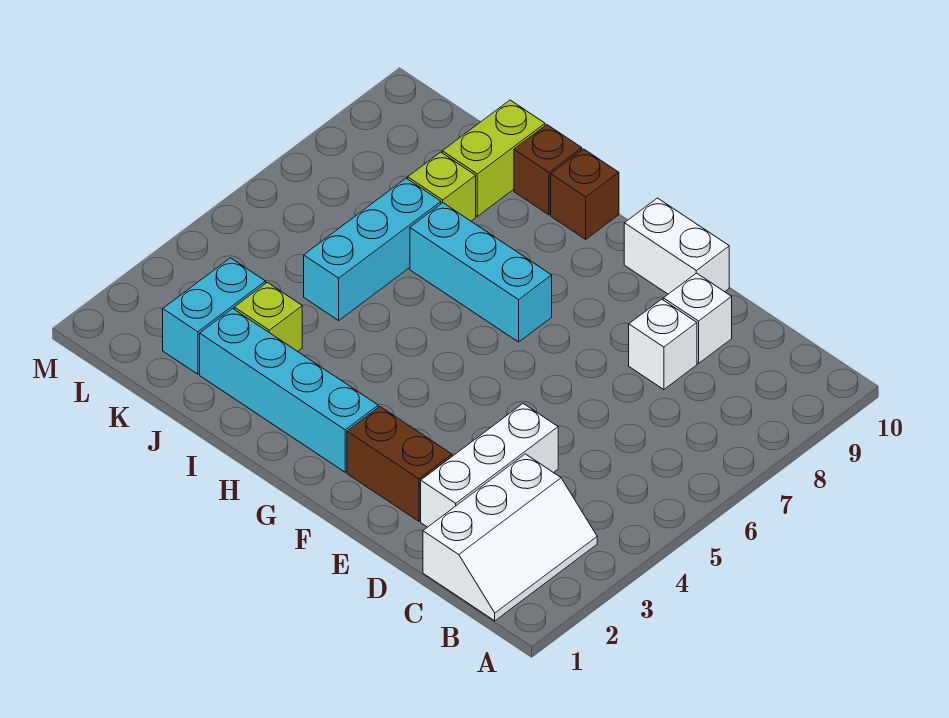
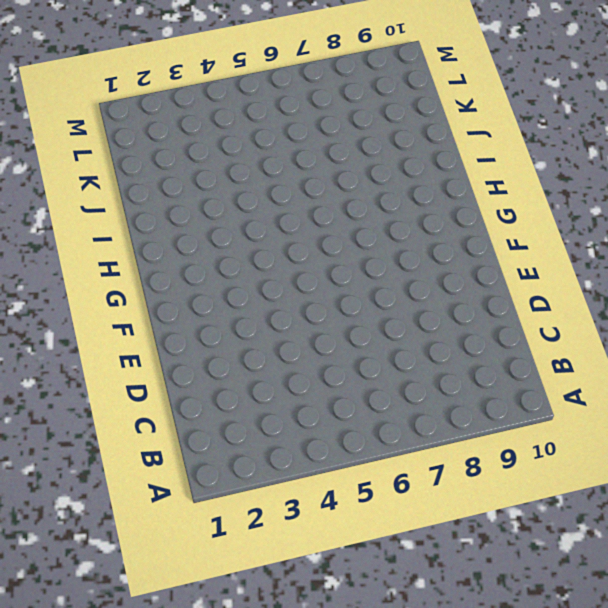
none -> white 2x3 slope [423,454,597,621]
none -> white 1x3 brick [421,404,558,527]
none -> white 1x1 brick [629,299,697,390]

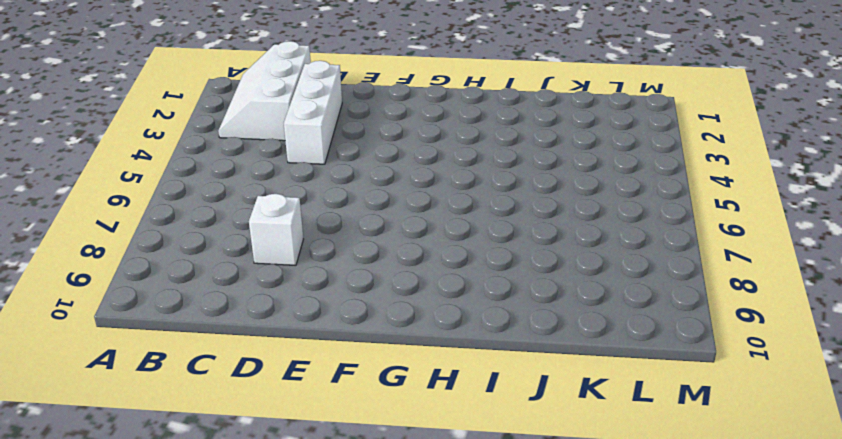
none -> white 1x1 brick [663,273,732,363]
none -> brown 1x2 brick [347,407,452,521]
none -> white 1x2 brick [624,198,729,294]

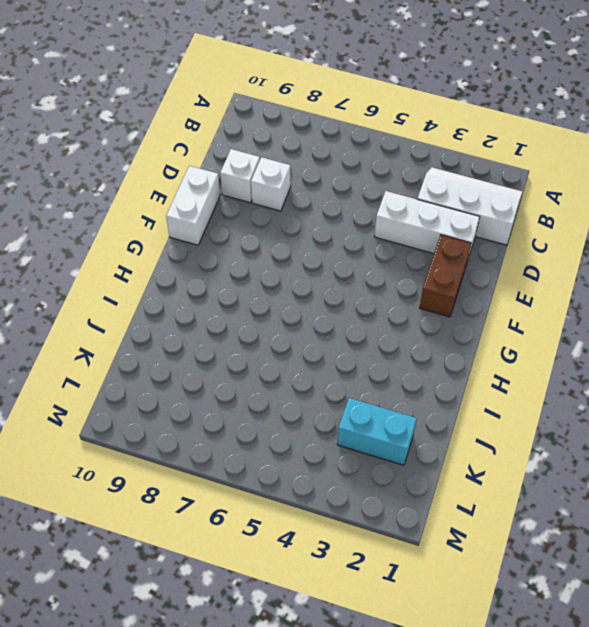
none -> cyan 1x4 brick [200,308,378,472]
none -> cyan 1x3 brick [410,203,552,342]
none -> brown 1x1 brick [551,149,619,239]

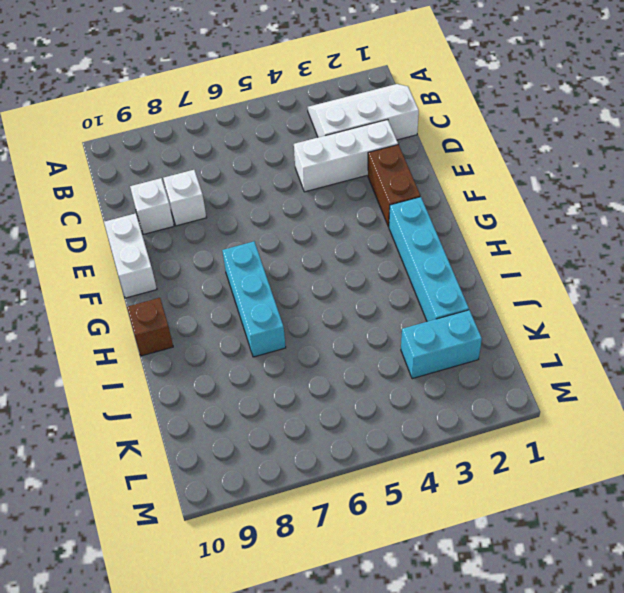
none -> brown 1x1 brick [514,125,582,215]
none -> lime 1x1 brick [234,282,302,351]
none -> cyan 1x3 brick [304,178,441,320]

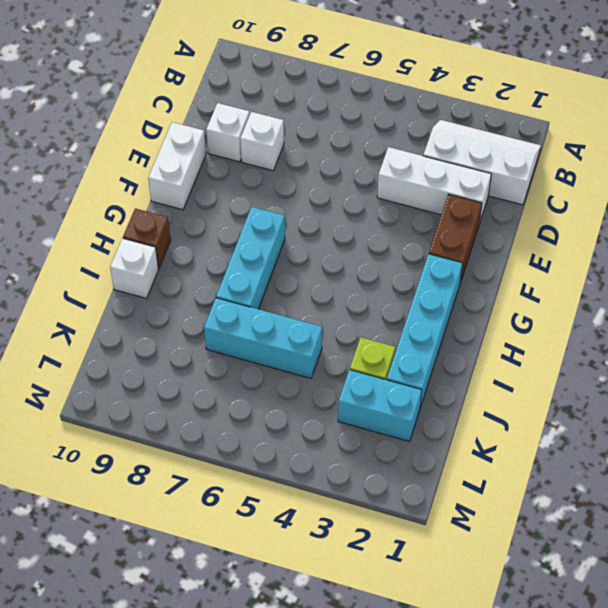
white 1x1 brick [110,238,158,298] -> brown 1x1 brick [514,125,582,215]
none -> lime 1x1 brick [408,152,476,221]
none -> lime 1x2 brick [442,100,545,216]

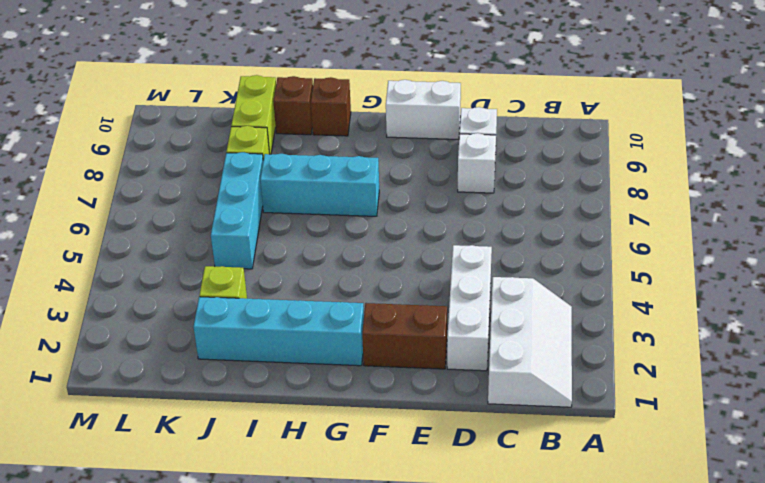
none -> cyan 1x2 brick [163,258,266,374]

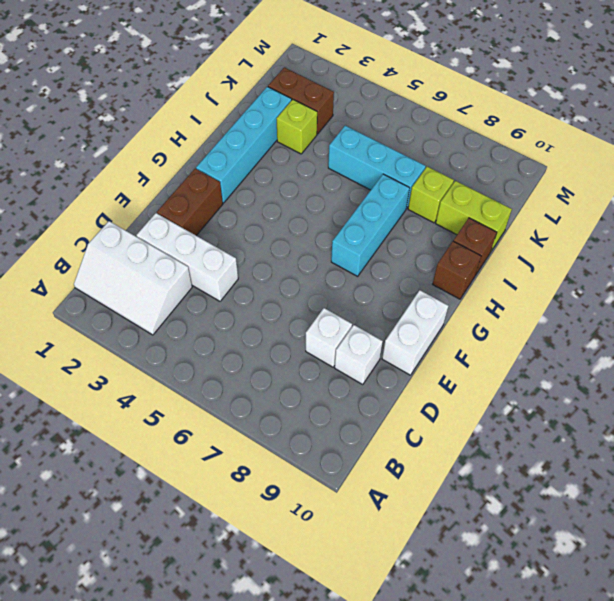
brown 1x2 brick [268,67,334,134] -> cyan 1x2 brick [163,258,266,374]

